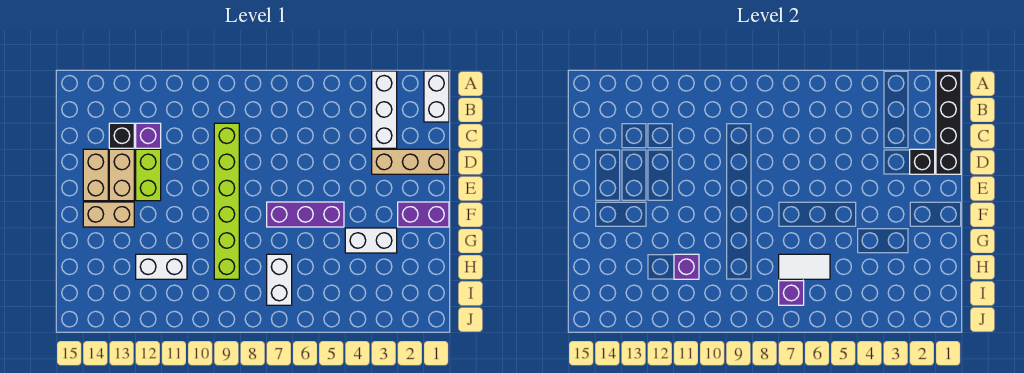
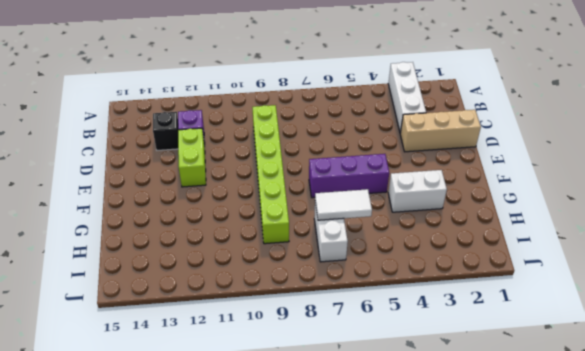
none -> white 1x2 brick [424,71,449,122]
none -> tan 1x2 brick [109,149,134,201]
none -> tan 1x2 brick [83,149,108,201]

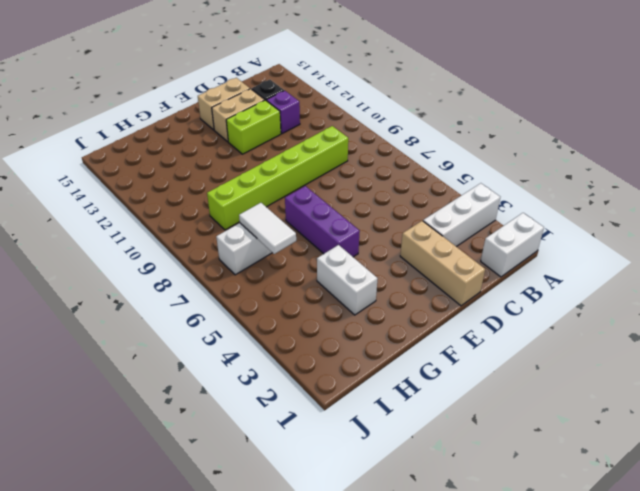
none -> purple 1x2 brick [398,202,449,227]
none -> tan 1x2 brick [83,202,134,227]
none -> white 1x2 brick [136,254,187,279]

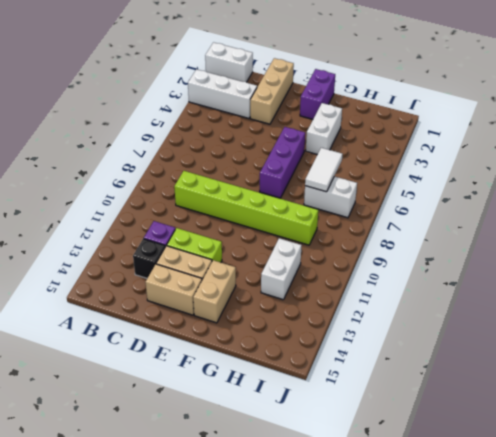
none -> black 1x4 brick [936,71,961,174]
none -> black 1x1 brick [910,149,935,174]
none -> purple 1x1 brick [674,254,699,279]

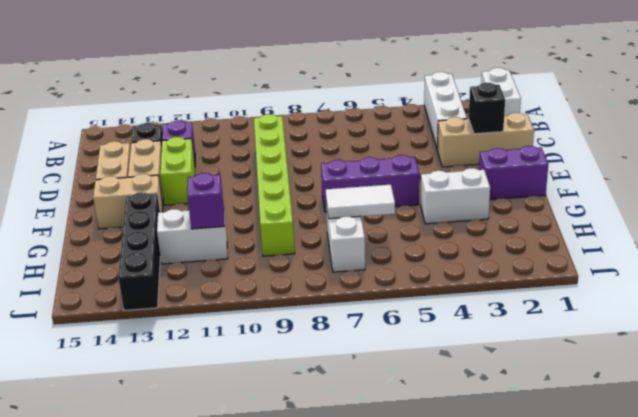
black 1x4 brick [118,192,160,310] -> black 1x4 brick moved to [936,71,961,174]
none -> purple 1x1 brick [779,281,804,305]

